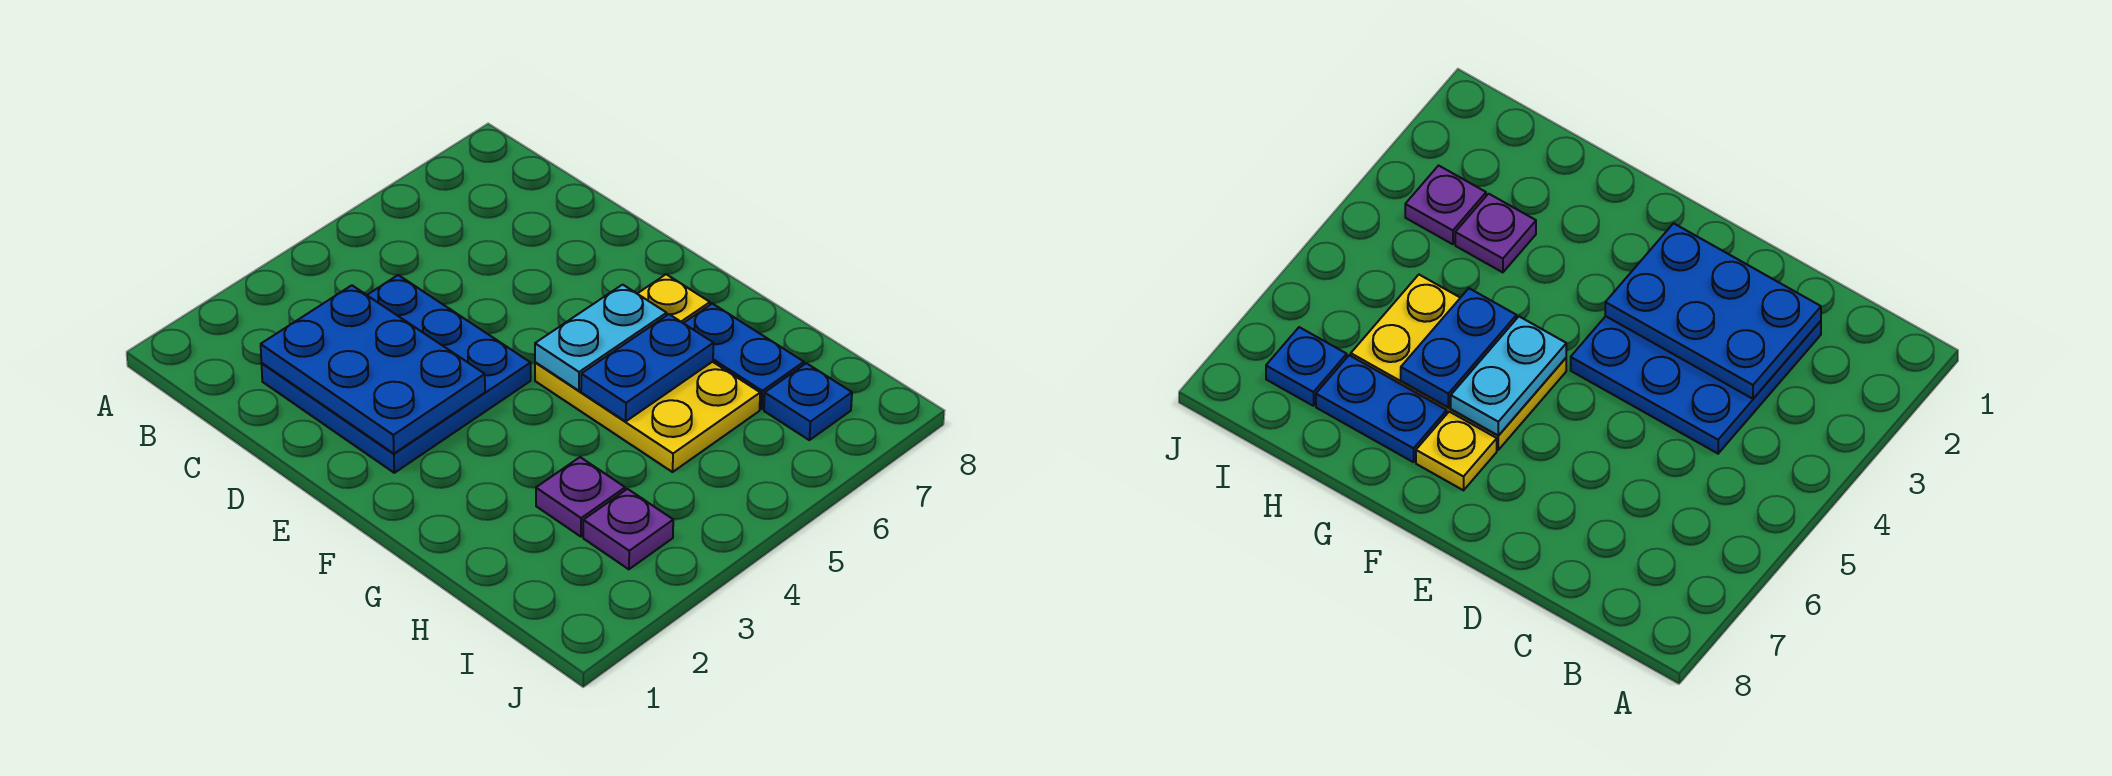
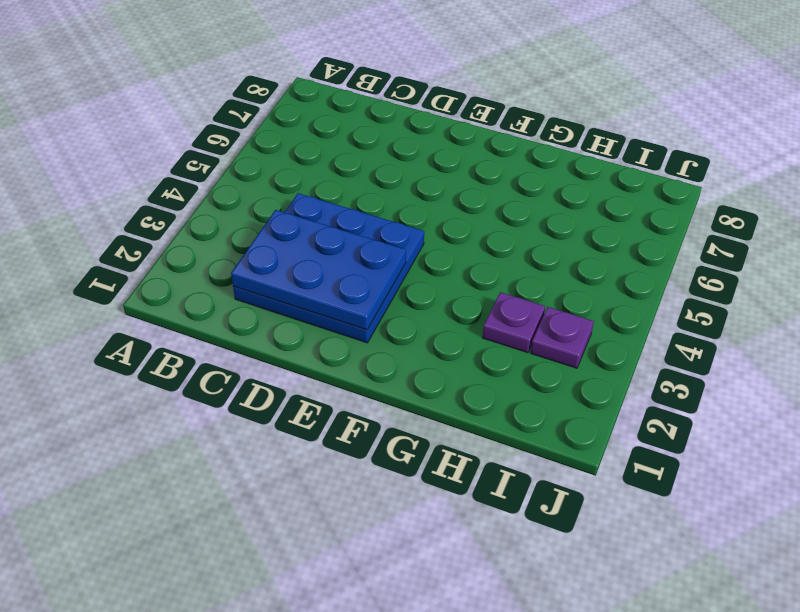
none -> yellow 2x3 plate [535,362,760,472]
none -> yellow 1x1 plate [637,274,710,323]

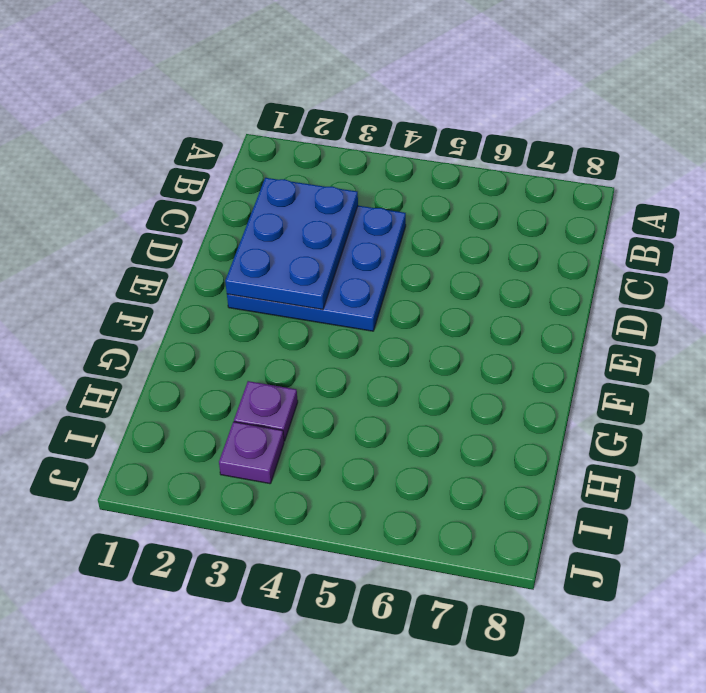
none -> yellow 2x3 plate [535,362,760,472]
none -> yellow 1x1 plate [637,274,710,323]

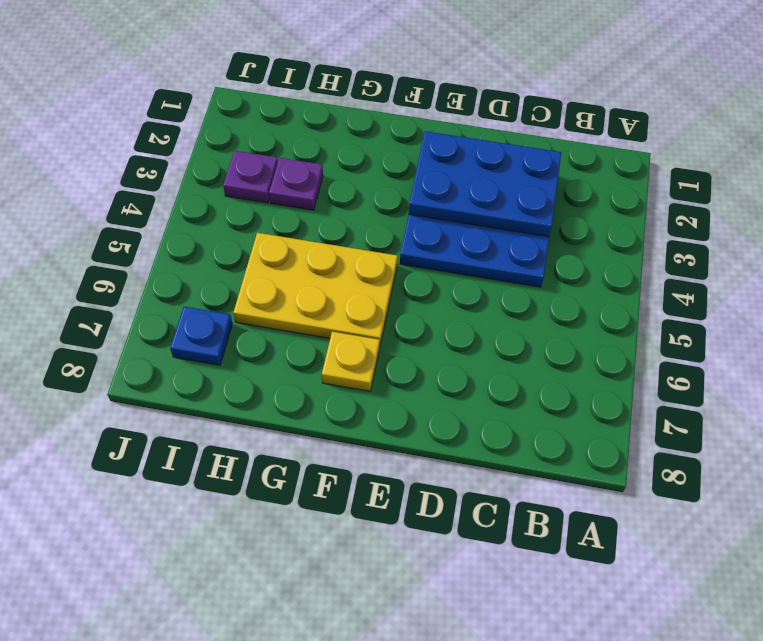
none -> blue 1x2 plate [684,303,804,409]
none -> cyan 1x2 plate [535,285,667,391]

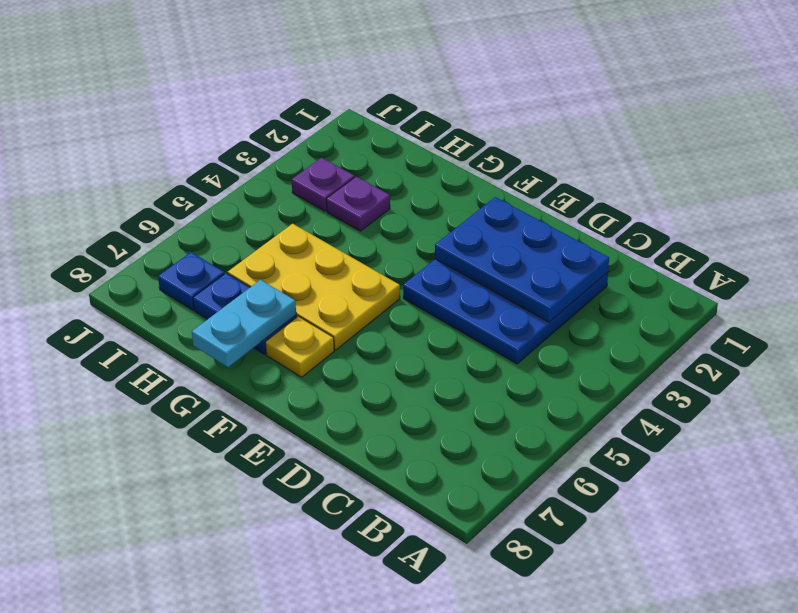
cyan 1x2 plate [192,280,296,367] -> cyan 1x2 plate moved to [535,285,667,391]
none -> blue 1x2 plate [581,314,714,421]

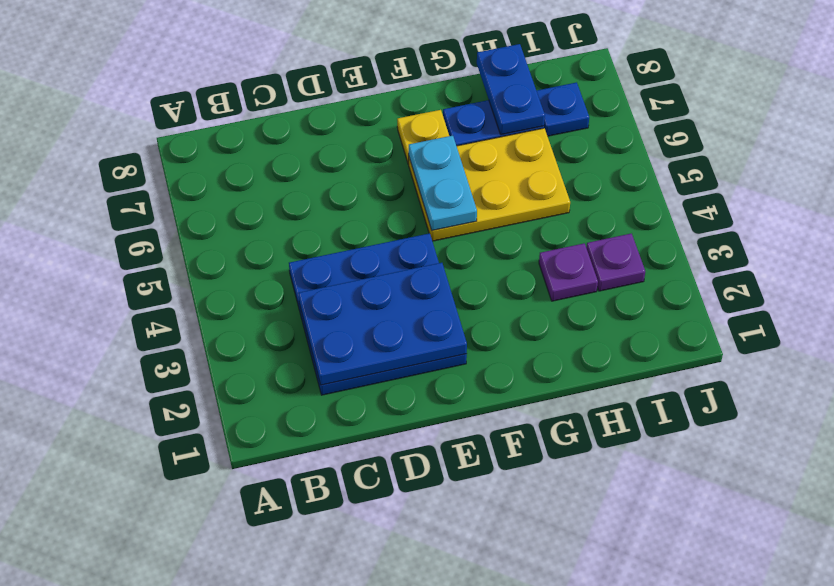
blue 1x2 plate [477,44,545,135] -> blue 1x2 plate moved to [581,314,714,421]

